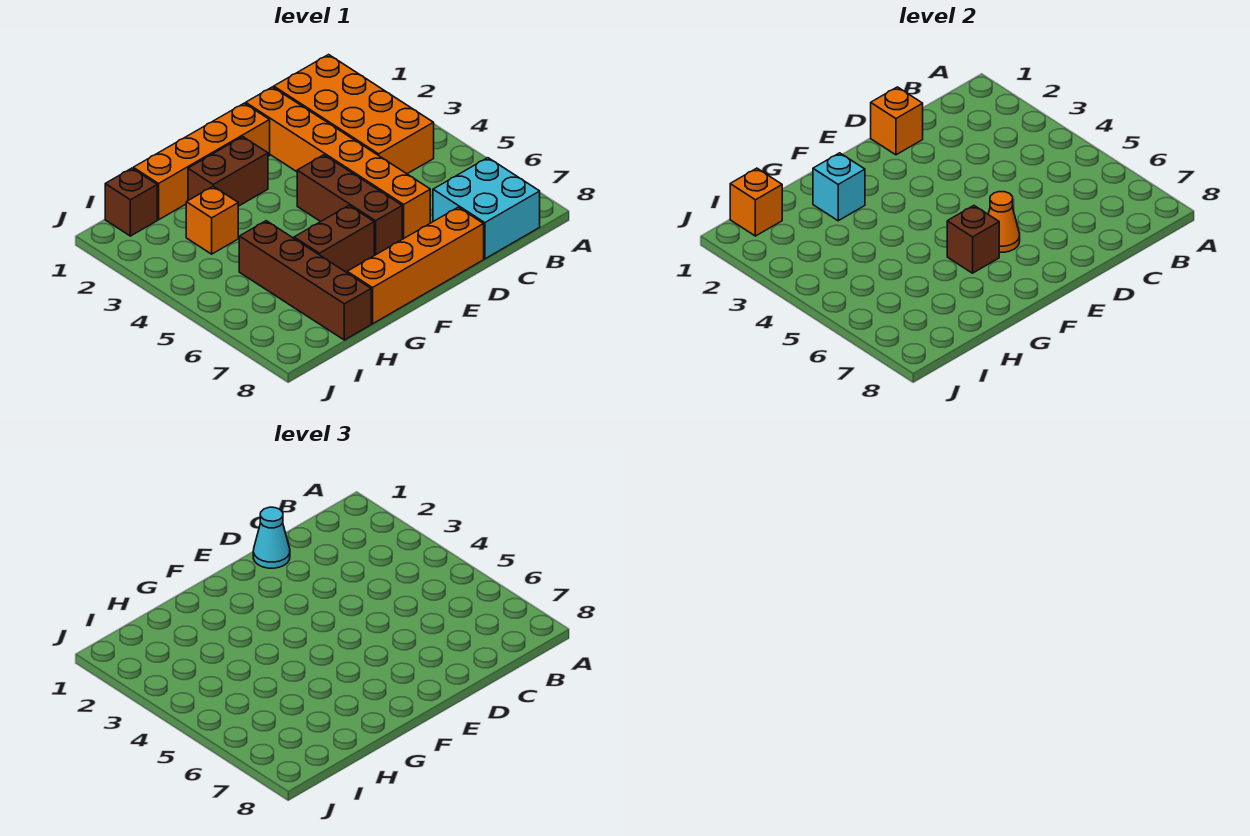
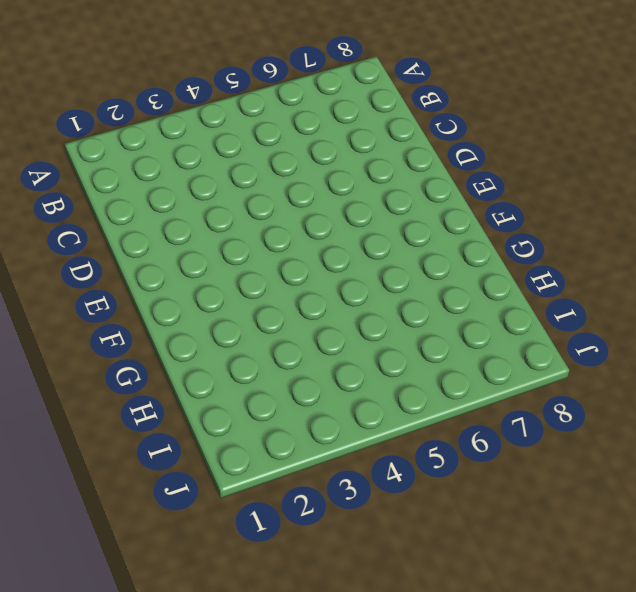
none -> orange 2x4 brick [274,55,434,174]
none -> cyan 2x2 brick [433,158,540,259]
none -> orange 1x6 brick [246,87,430,239]

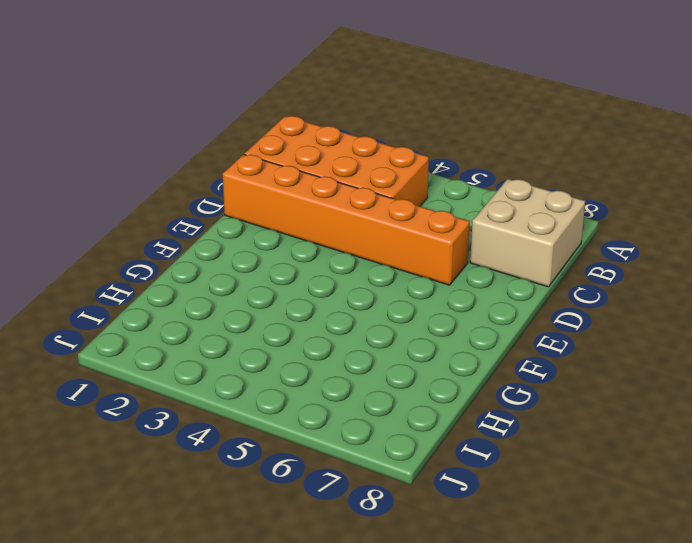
tan 2x2 brick [470,179,585,287] -> cyan 2x2 brick [433,158,540,259]
none -> orange 1x4 brick [347,207,484,324]
none -> orange 1x4 brick [133,103,270,220]
none -> brown 1x3 brick [297,155,402,255]

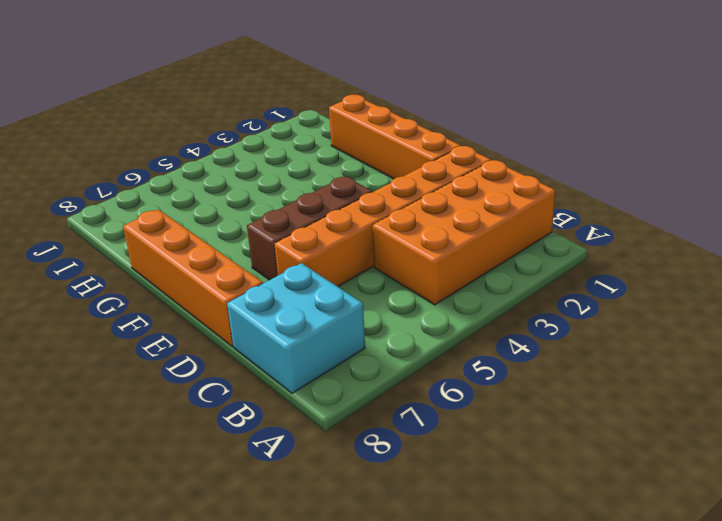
none -> brown 1x2 brick [188,137,268,206]
none -> brown 1x2 brick [294,206,374,273]
none -> orange 1x1 brick [186,186,238,254]

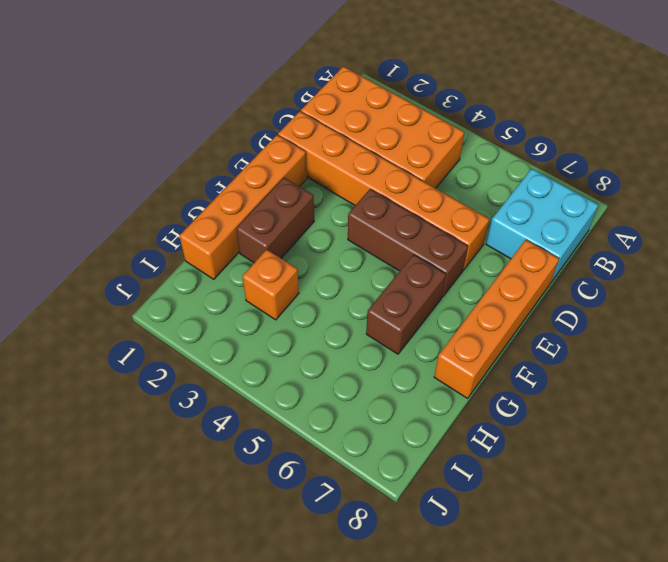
none -> brown 1x4 brick [239,221,371,340]
none -> brown 1x1 brick [105,168,157,236]
none -> orange 1x1 brick [871,87,923,155]

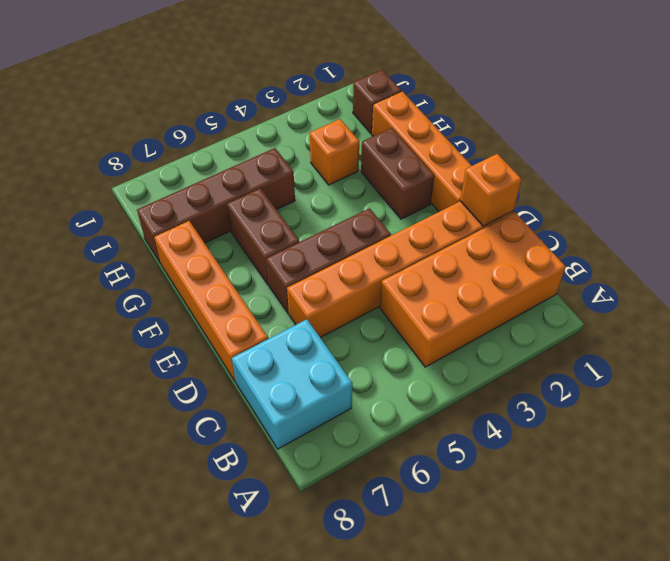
none -> orange 1x1 cone [988,192,1020,252]
none -> brown 1x1 brick [947,206,999,273]
none -> cyan 1x1 brick [813,153,865,221]

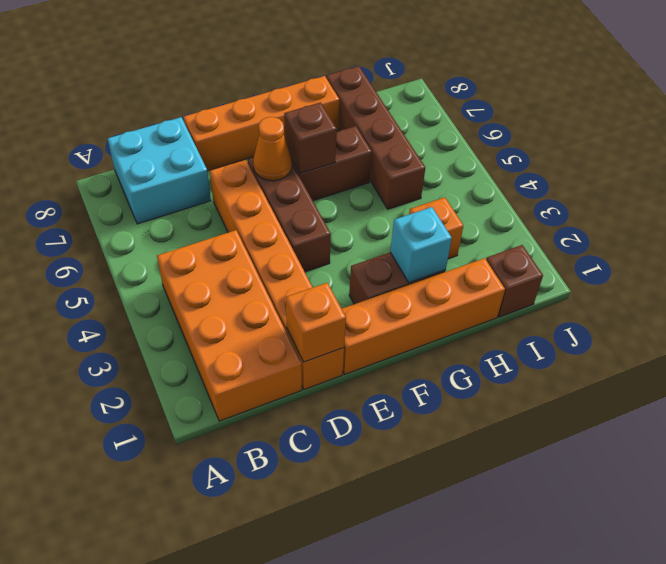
none -> orange 1x1 brick [730,168,782,236]
none -> cyan 1x1 cone [253,507,290,568]

